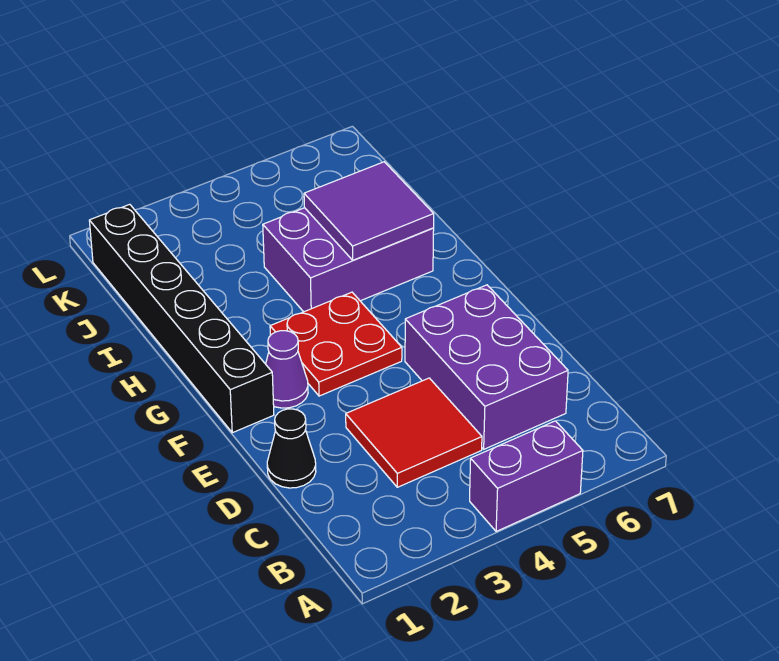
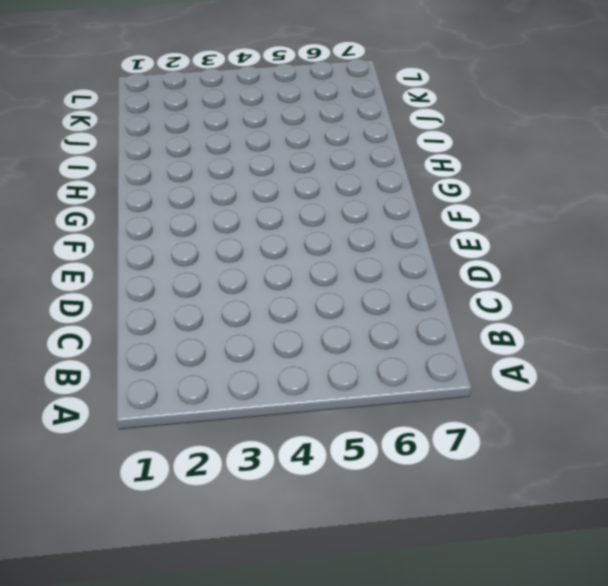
none -> purple 1x2 brick [470,421,583,532]
none -> red 2x2 tile [346,378,482,487]

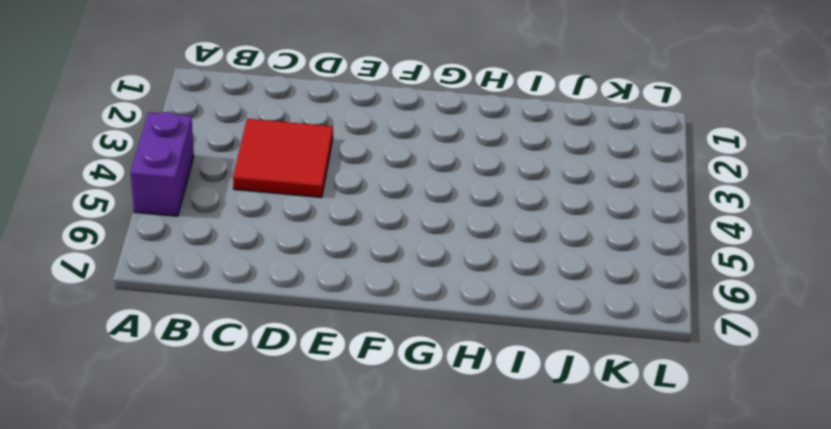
none -> purple 2x3 brick [405,285,568,449]
none -> black 1x1 cone [267,409,316,488]

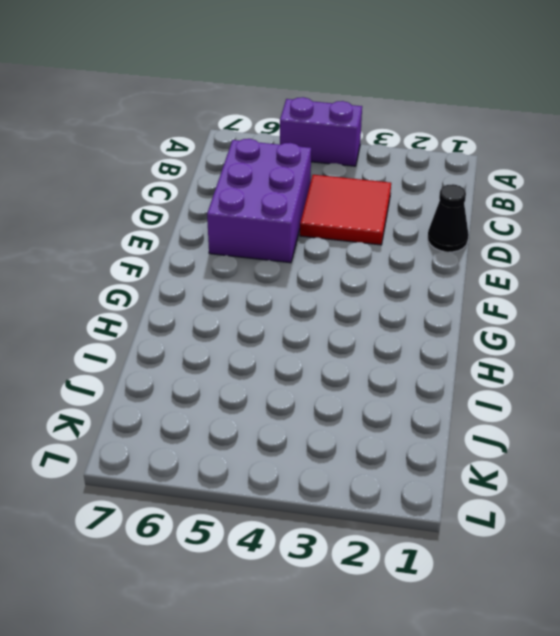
none -> black 1x6 brick [89,204,274,433]
none -> purple 1x1 cone [266,331,308,408]

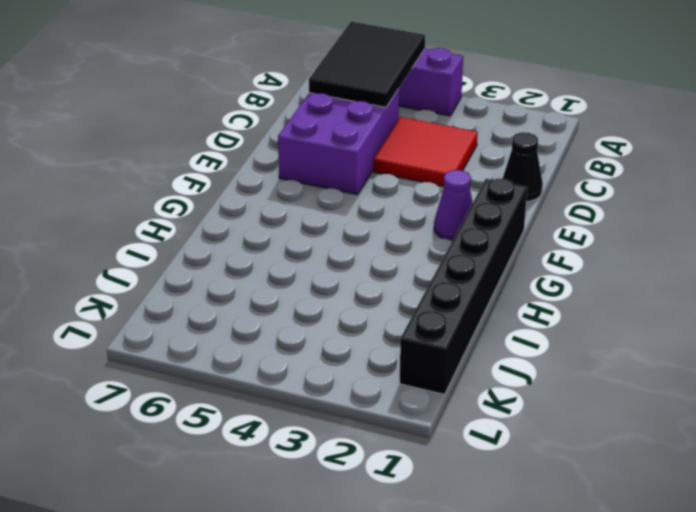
black 2x3 tile [309,22,425,107] -> none
none -> red 2x2 plate [270,292,402,396]
none -> purple 2x3 brick [263,208,434,312]

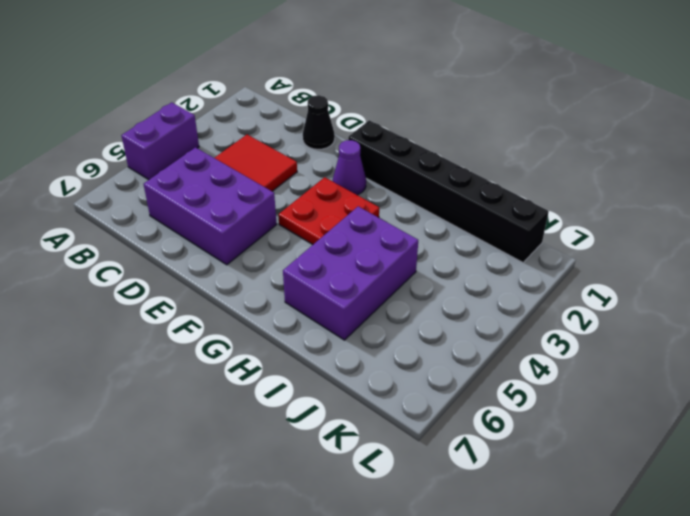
none -> purple 2x2 tile [304,162,434,260]

